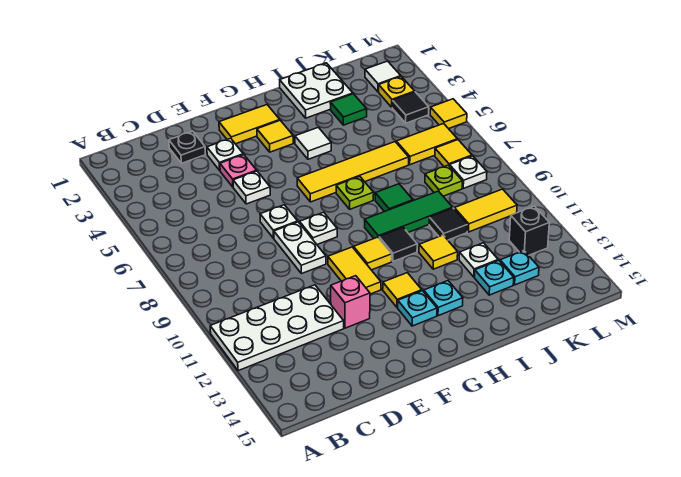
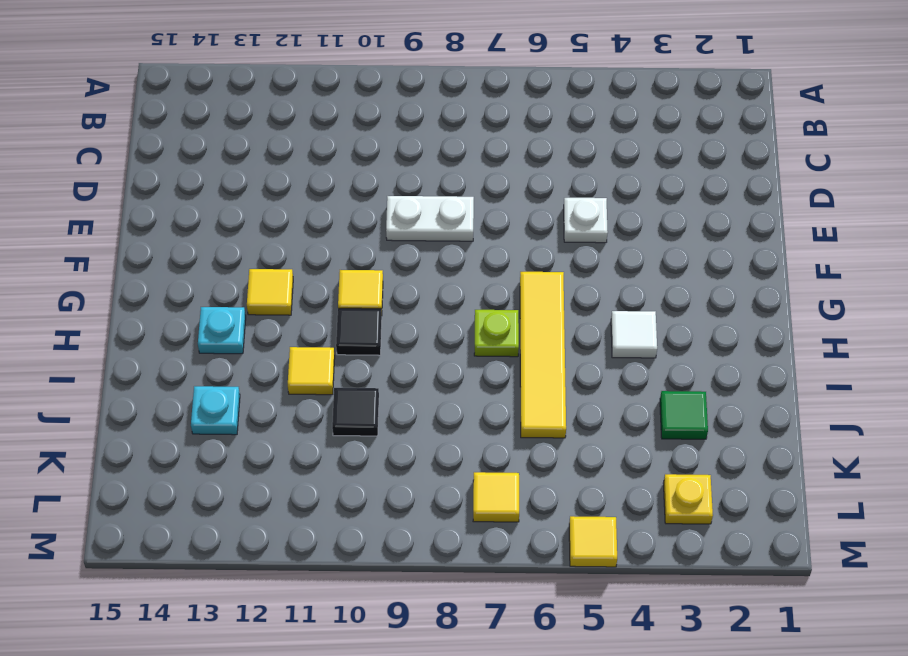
none -> white 2x4 plate [210,285,344,371]
none -> black 1x1 plate [169,131,205,163]
none -> white 1x1 plate [207,138,243,170]
none -> pink 1x1 plate [220,155,257,187]

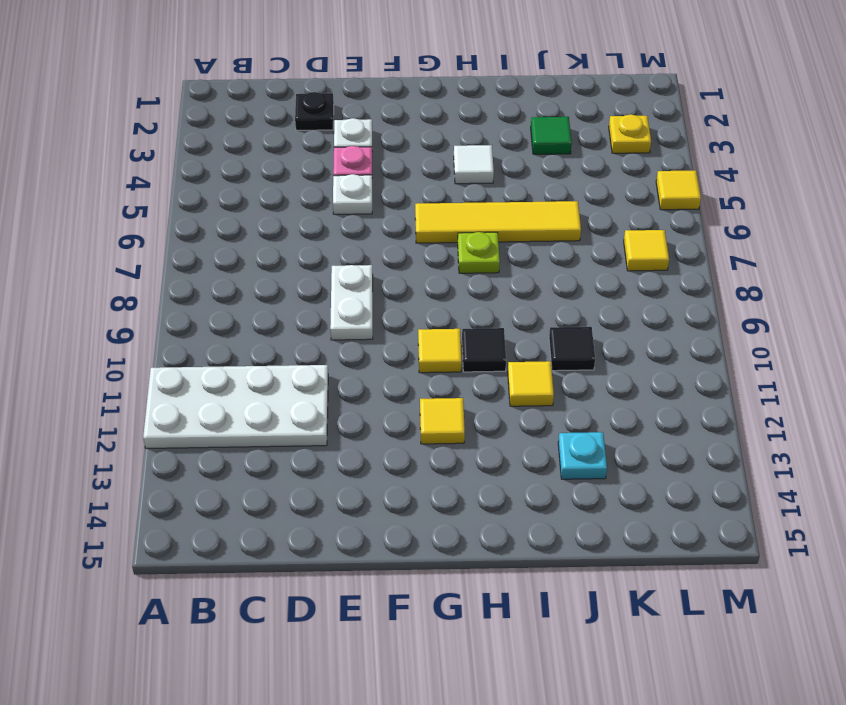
none -> white 1x1 plate [260,205,298,238]
none -> pink 1x1 brick [331,276,370,328]
none -> yellow 1x2 tile [219,105,280,144]
none -> white 1x1 plate [300,212,337,244]

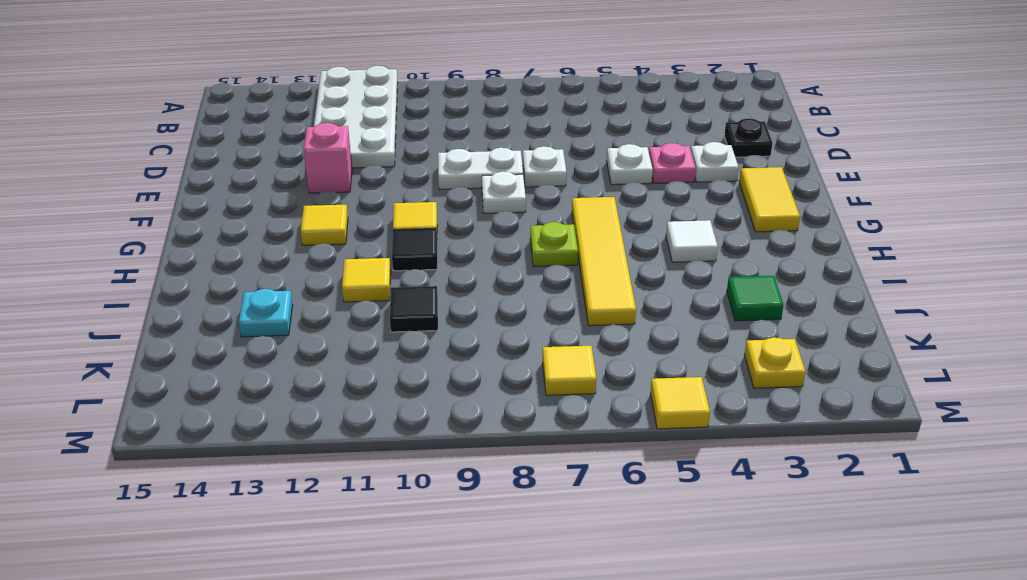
none -> yellow 1x2 tile [328,247,381,294]
none -> yellow 1x1 tile [257,120,293,152]
none -> cyan 1x1 plate [398,291,437,326]
none -> green 1x3 tile [365,191,453,238]

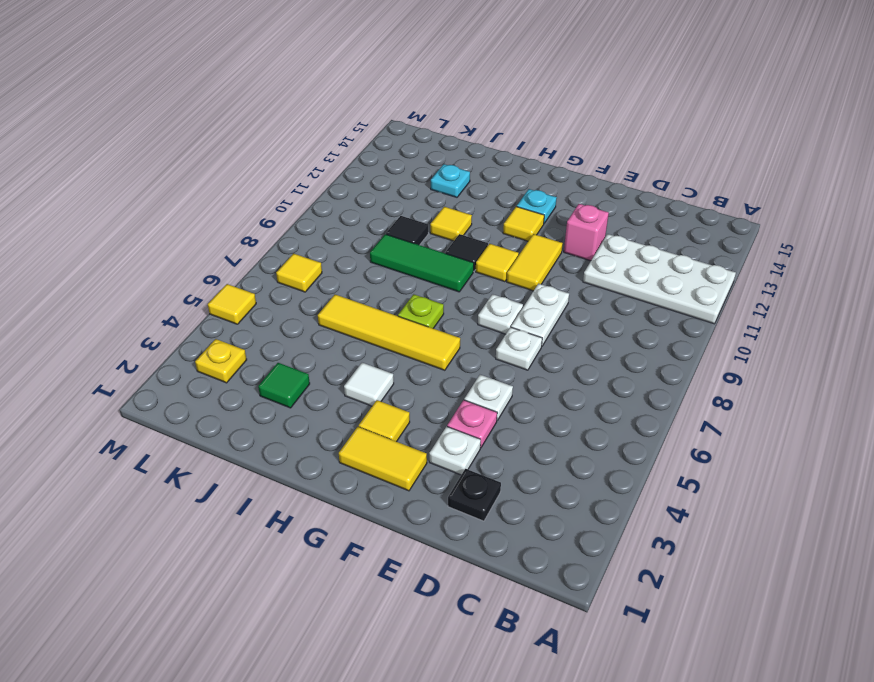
none -> cyan 1x1 plate [424,281,463,316]
none -> white 2x2 plate [280,63,353,118]
none -> green 1x1 tile [375,184,413,212]
none -> white 1x1 plate [459,243,498,277]

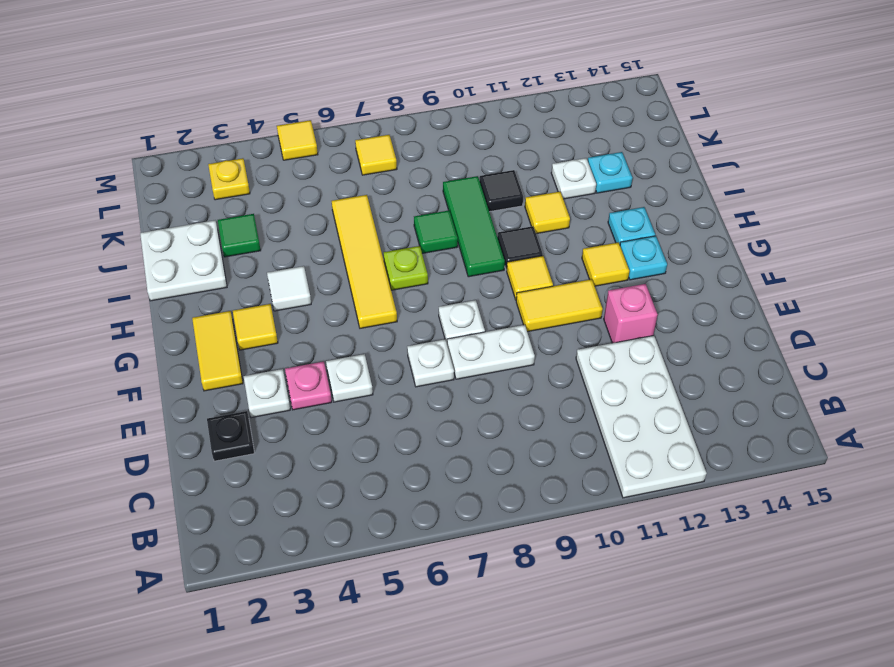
none -> yellow 1x2 tile [396,124,457,165]
none -> lime 1x1 plate [425,165,462,196]
none -> yellow 1x2 tile [454,189,517,232]
none -> cyan 1x1 plate [500,251,539,285]

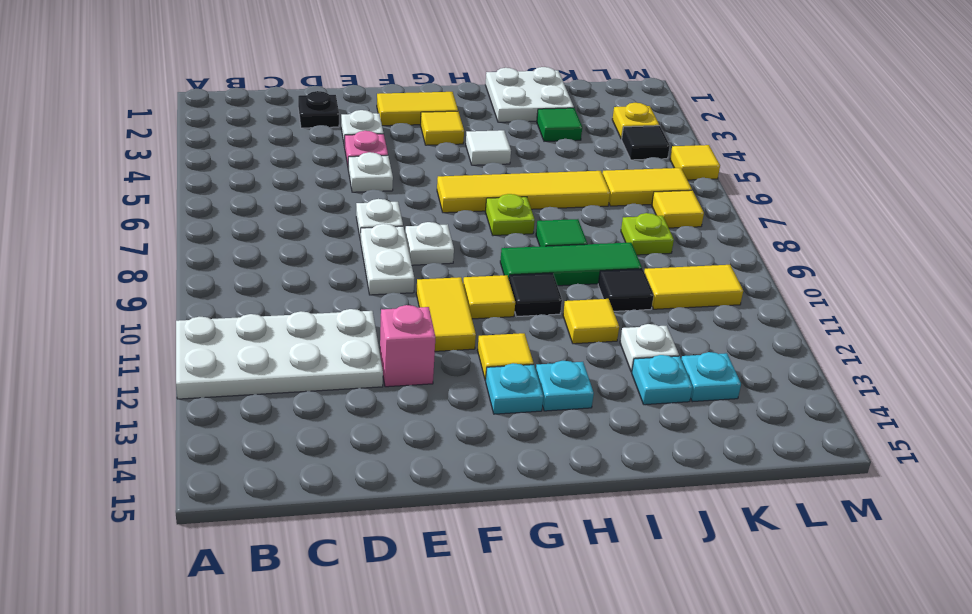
none -> white 1x1 tile [365,61,401,92]
none -> white 1x1 plate [450,156,487,188]
none -> black 1x1 brick [509,206,549,255]

